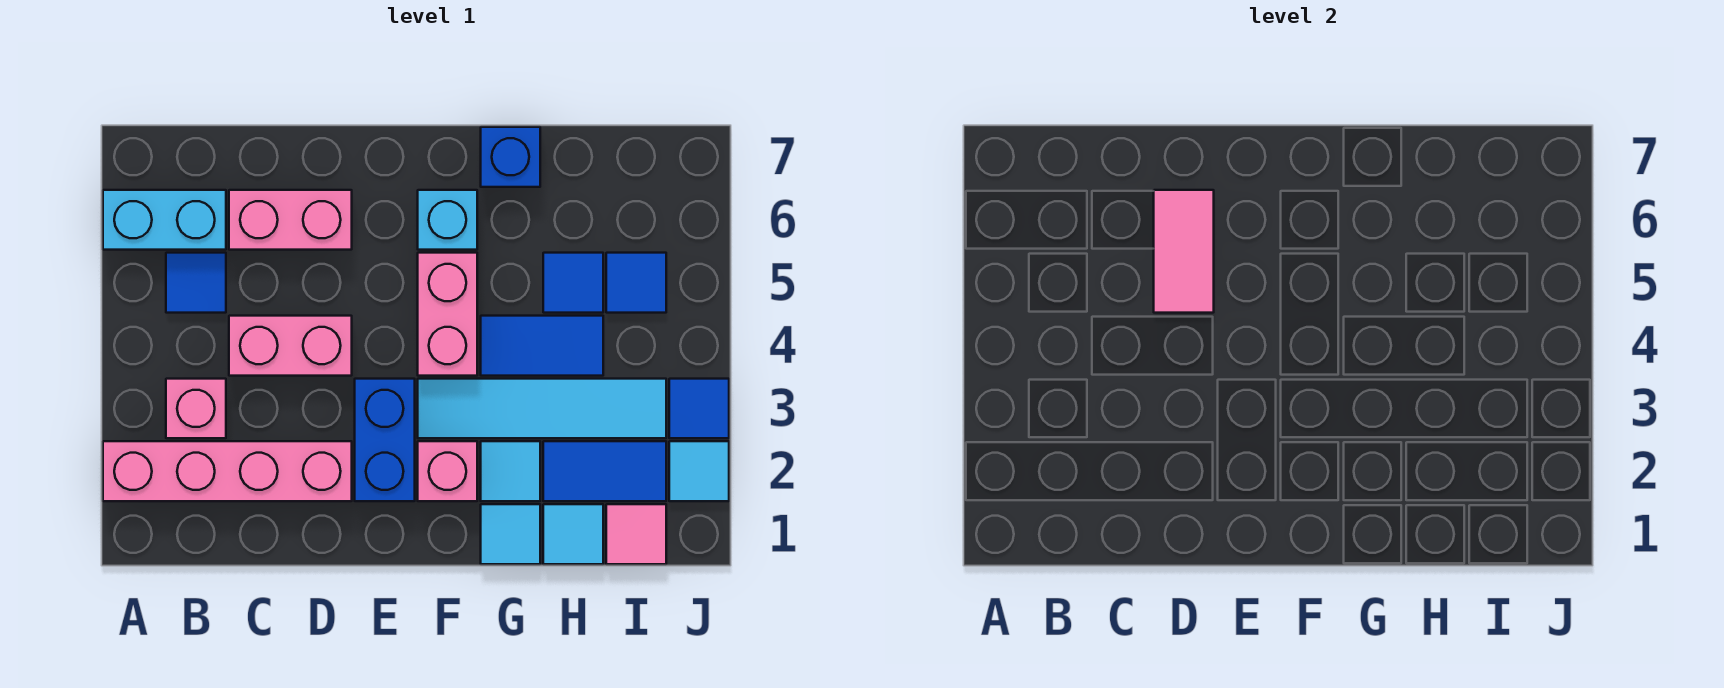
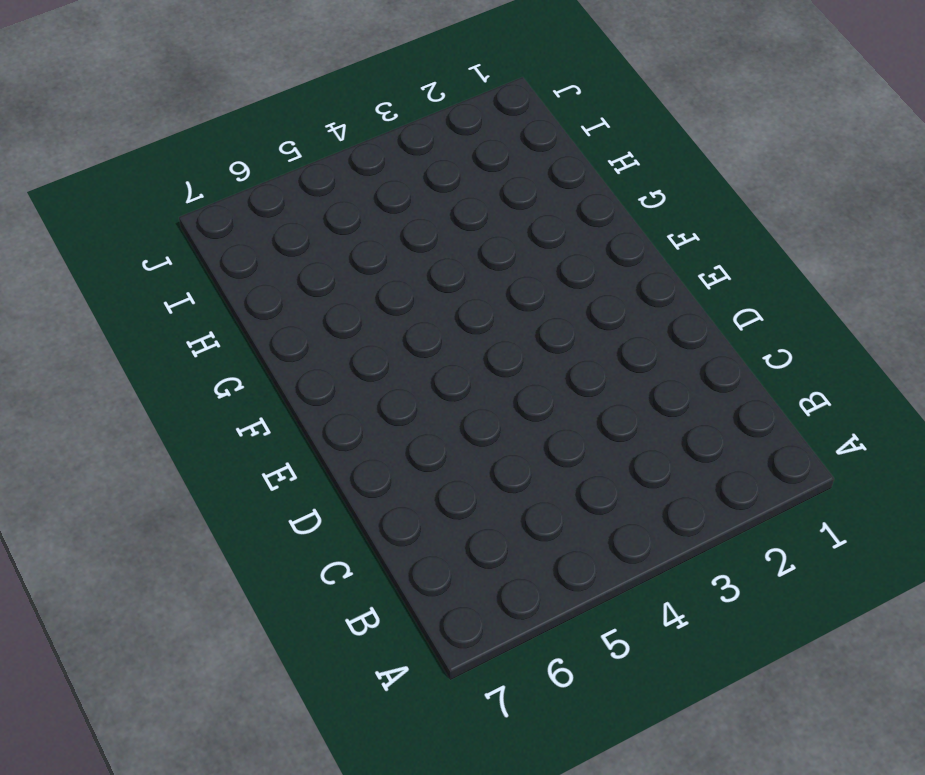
none -> pink 1x4 brick [103,441,352,501]
none -> cyan 1x2 brick [103,190,226,250]
none -> pink 1x1 brick [166,379,226,438]

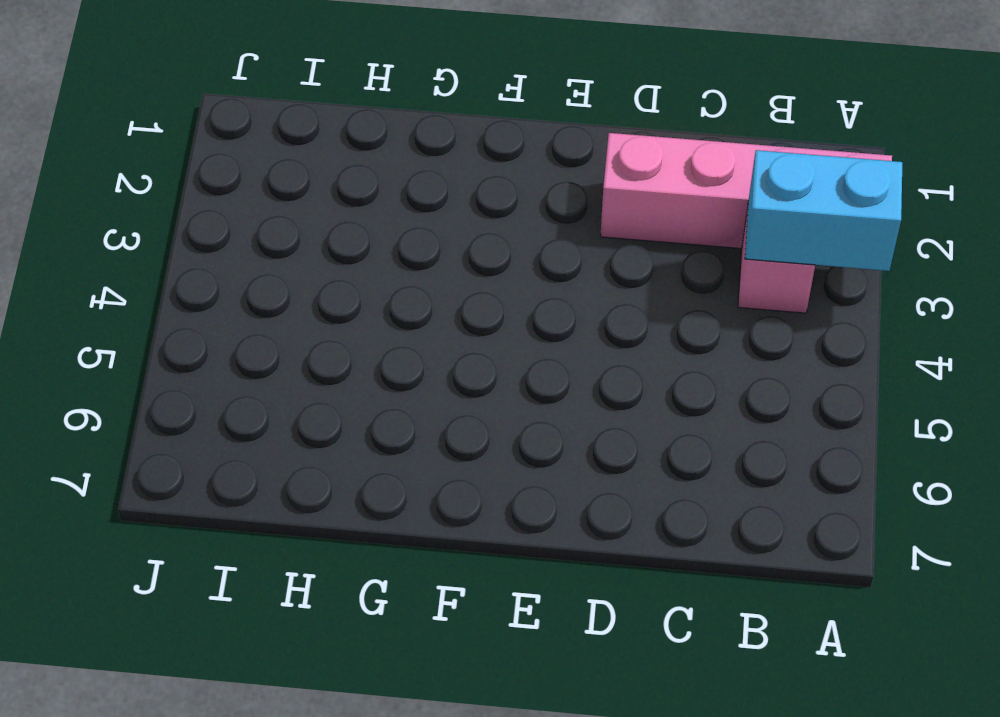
cyan 1x2 brick [745,150,902,271] -> cyan 1x2 brick moved to [103,190,226,250]
none -> blue 1x1 tile [166,253,226,313]
none -> pink 1x2 brick [229,316,352,376]
none -> pink 1x2 brick [229,190,352,250]

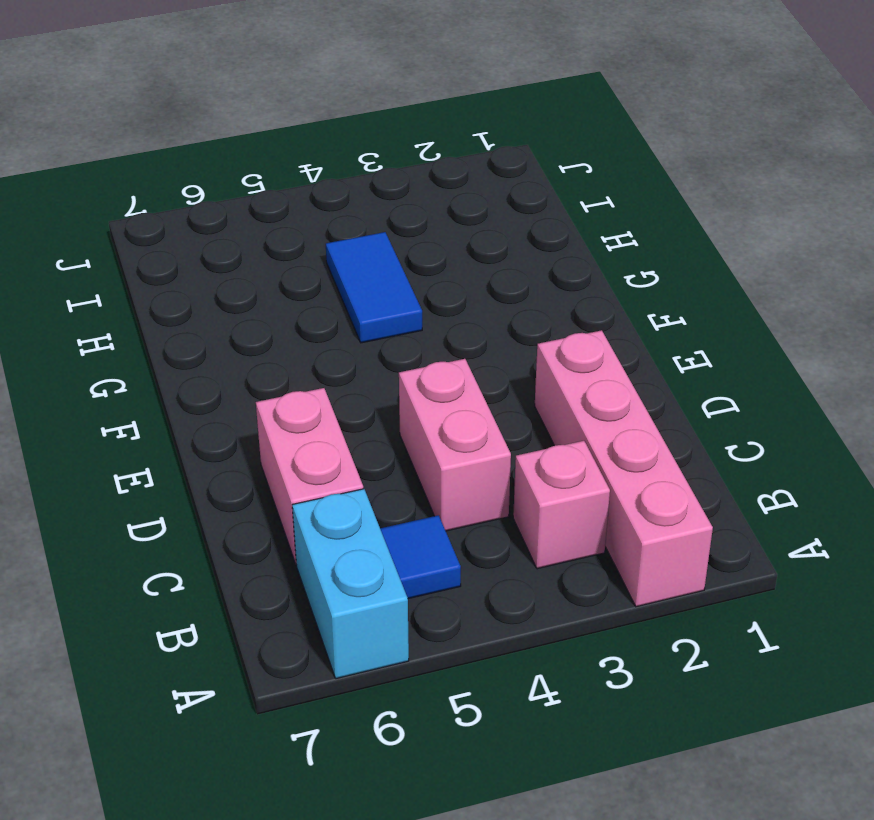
none -> blue 1x2 brick [355,379,415,501]
none -> pink 1x1 brick [418,441,477,501]
none -> cyan 1x4 tile [418,379,666,438]

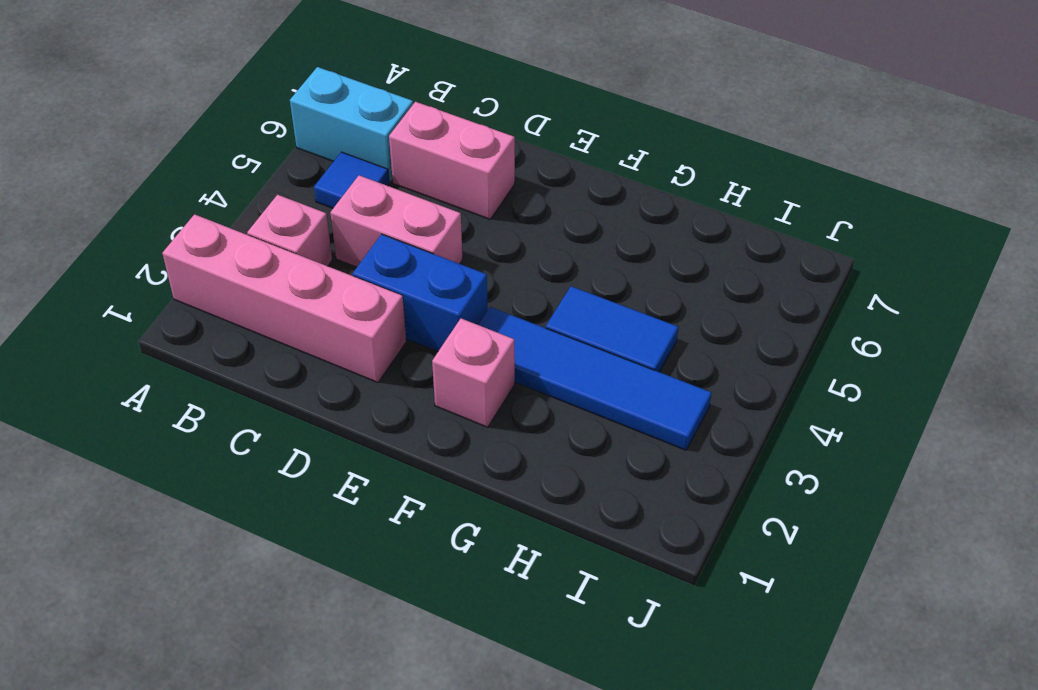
blue 1x2 brick [353,234,488,351] -> blue 1x2 brick turned to [355,379,415,501]
blue 1x4 tile [478,307,711,450] -> cyan 1x4 tile [418,379,666,438]
none -> pink 1x2 brick [418,253,477,376]
none -> cyan 1x1 brick [418,190,477,250]
none -> cyan 1x1 tile [481,504,540,564]

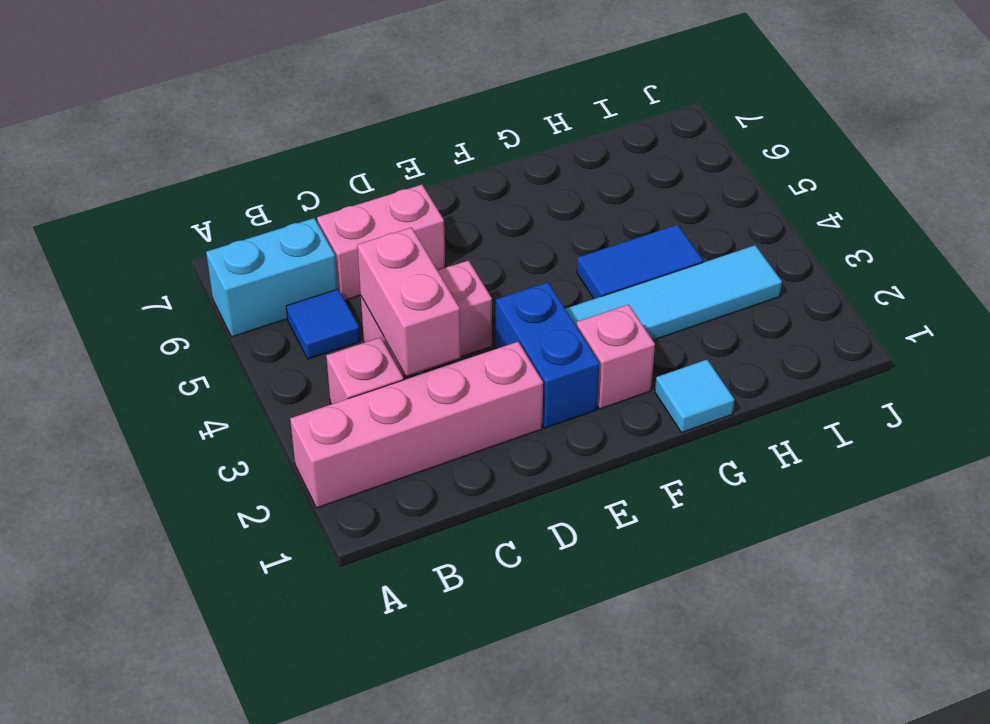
pink 1x2 brick [357,227,461,376] -> pink 1x2 brick moved to [418,253,477,376]
none -> cyan 1x1 brick [418,190,477,250]
none -> cyan 1x1 tile [481,441,540,501]
none -> blue 1x1 brick [481,127,540,187]

